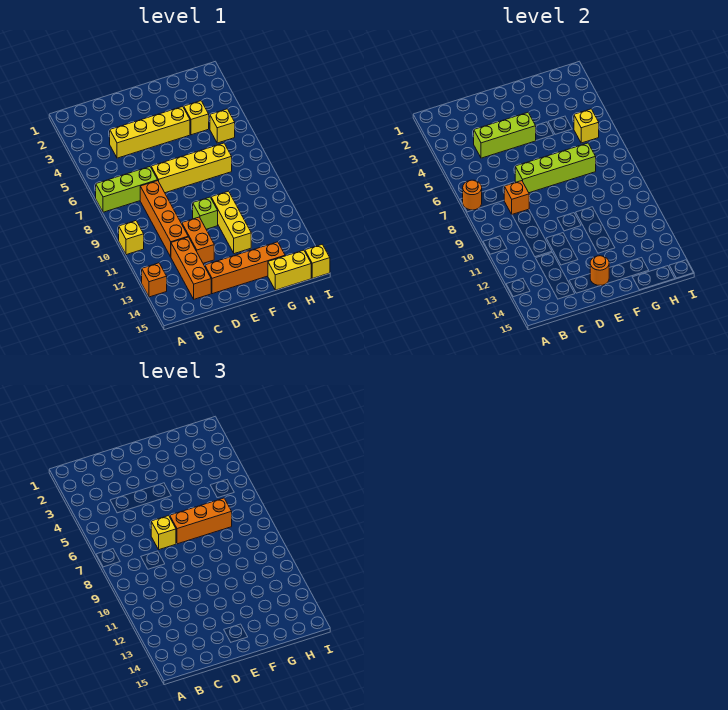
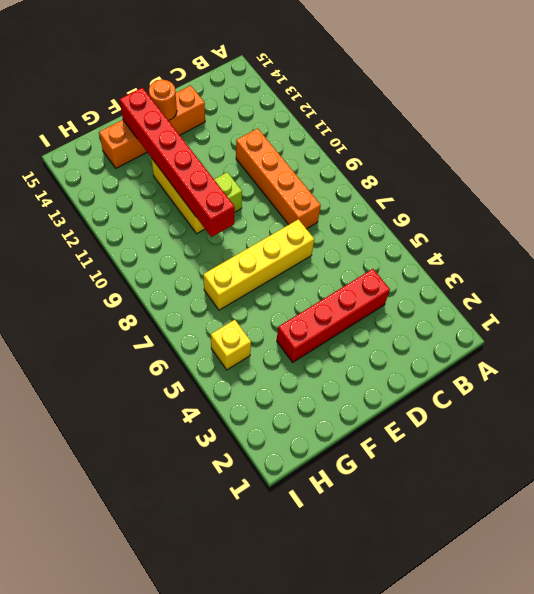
red 1x4 brick [277,269,390,362] -> yellow 1x4 brick [110,107,190,158]
red 1x6 brick [120,88,235,237] -> none
none -> lime 1x3 brick [96,167,158,212]
none -> yellow 1x1 brick [119,221,144,255]
none -> orange 1x1 brick [142,263,167,297]

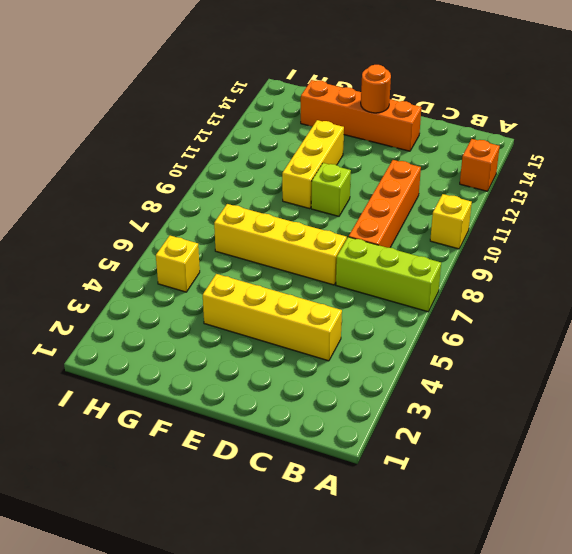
none -> orange 1x3 brick [171,237,211,299]
none -> orange 1x2 brick [182,217,214,263]
none -> yellow 1x1 brick [184,101,209,135]

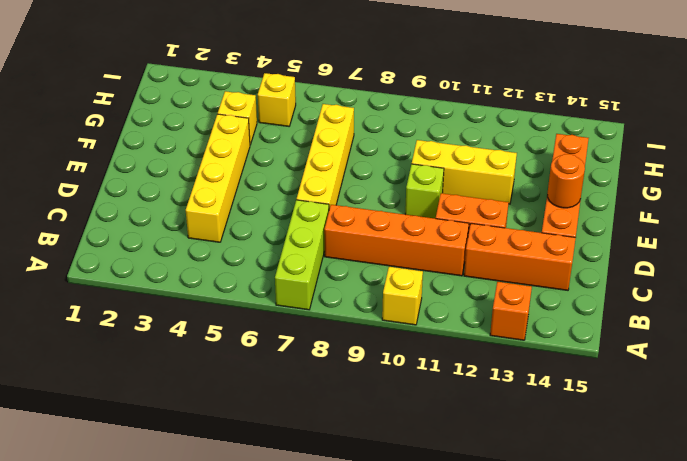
none -> yellow 1x2 brick [268,250,311,290]
none -> yellow 1x1 brick [305,244,330,278]
none -> orange 1x1 round brick [463,180,482,210]

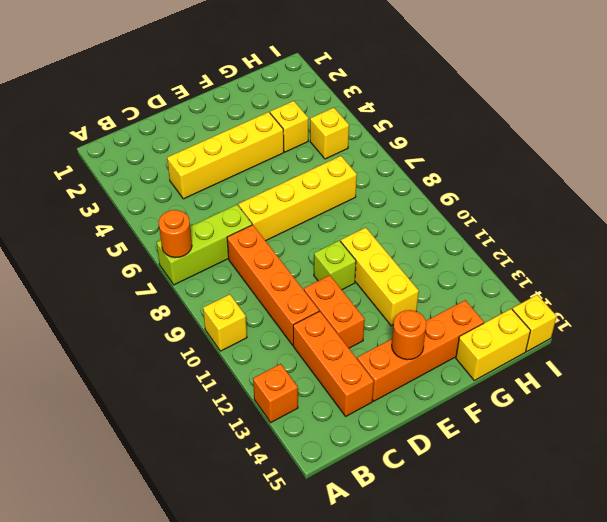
none -> lime 1x3 brick [474,113,536,158]
none -> orange 1x1 brick [504,181,529,214]
none -> lime 1x4 brick [515,143,596,193]

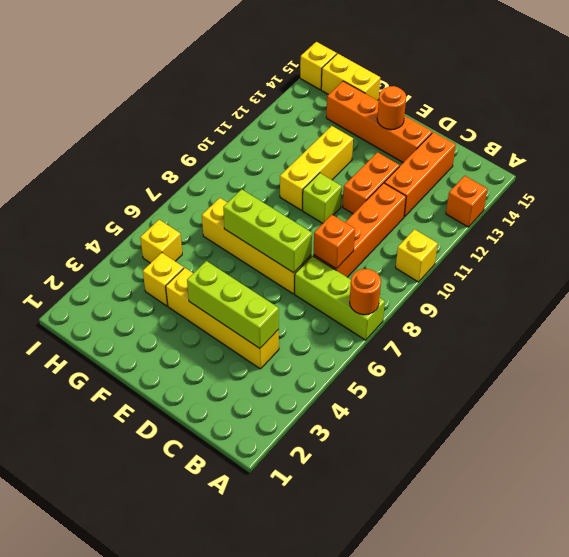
lime 1x3 brick [223,189,312,273] -> lime 1x4 brick [515,143,596,193]
none -> yellow 1x1 brick [574,109,599,143]
none -> yellow 1x1 brick [151,516,176,550]
none -> orange 1x3 brick [170,498,232,544]

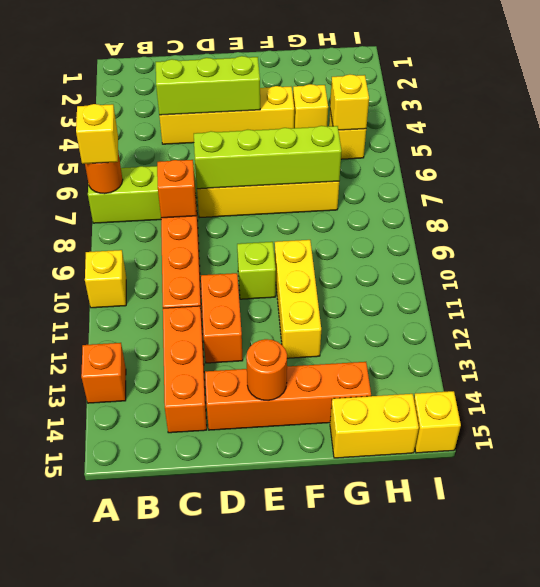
yellow 1x1 brick [76,104,118,164] -> yellow 1x1 brick moved to [151,516,176,550]
none -> orange 1x3 brick [170,498,232,544]

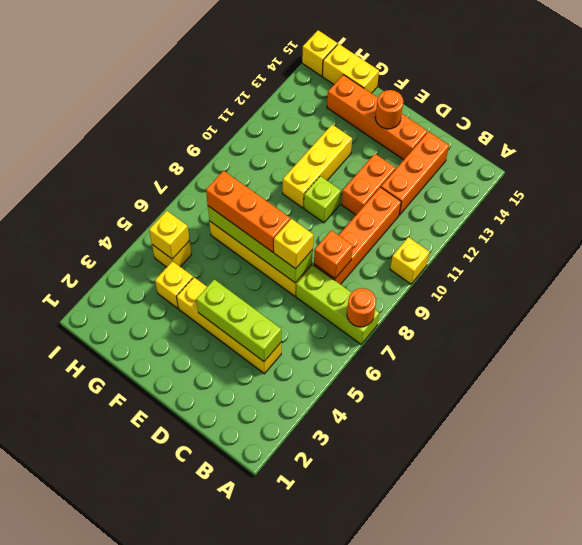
none -> orange 1x1 brick [142,263,167,297]

